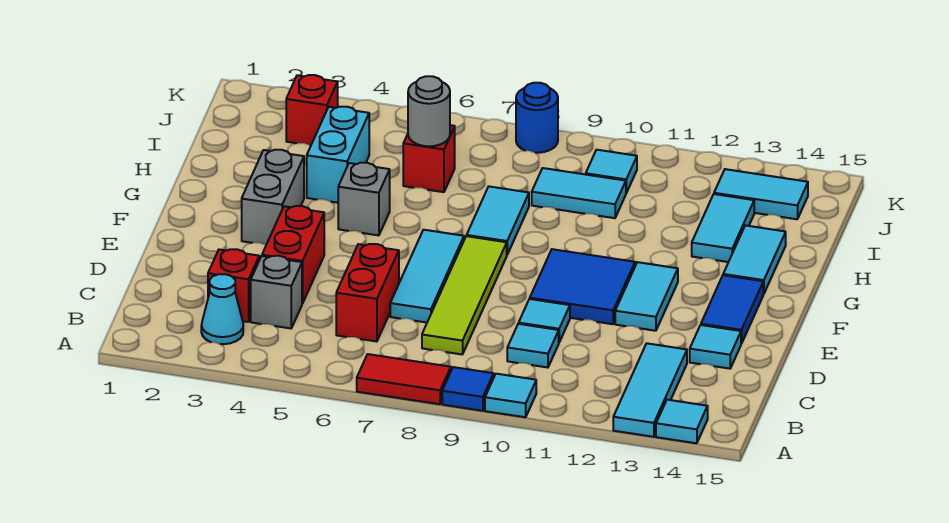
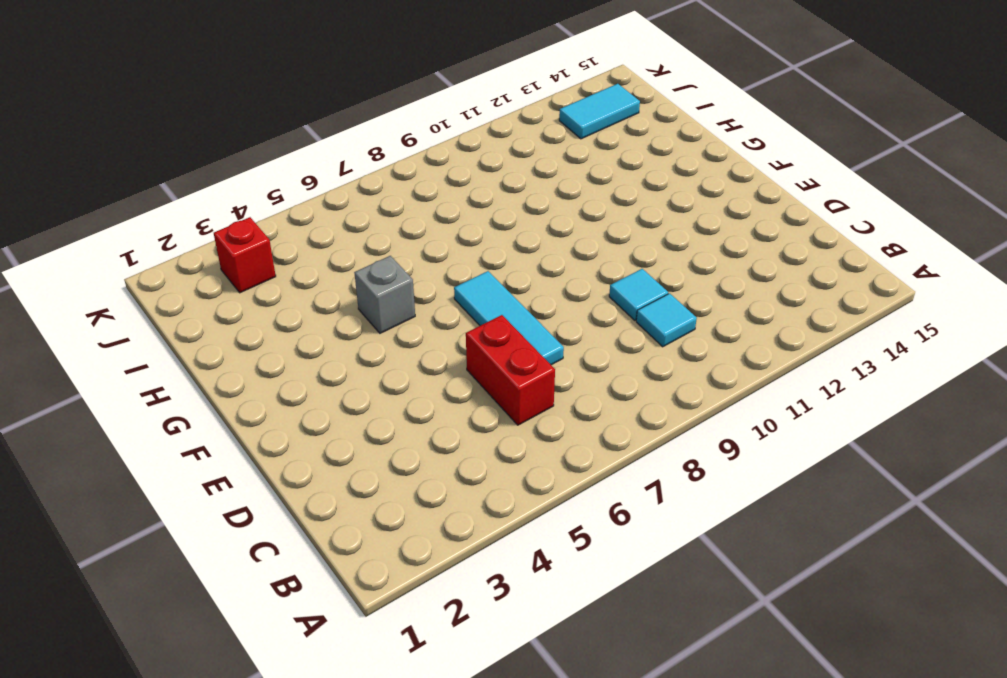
none -> red 1x2 tile [357,354,451,404]
none -> blue 1x1 tile [442,367,494,411]
none -> cyan 1x1 tile [485,374,536,417]
none -> cyan 1x3 tile [613,343,687,437]

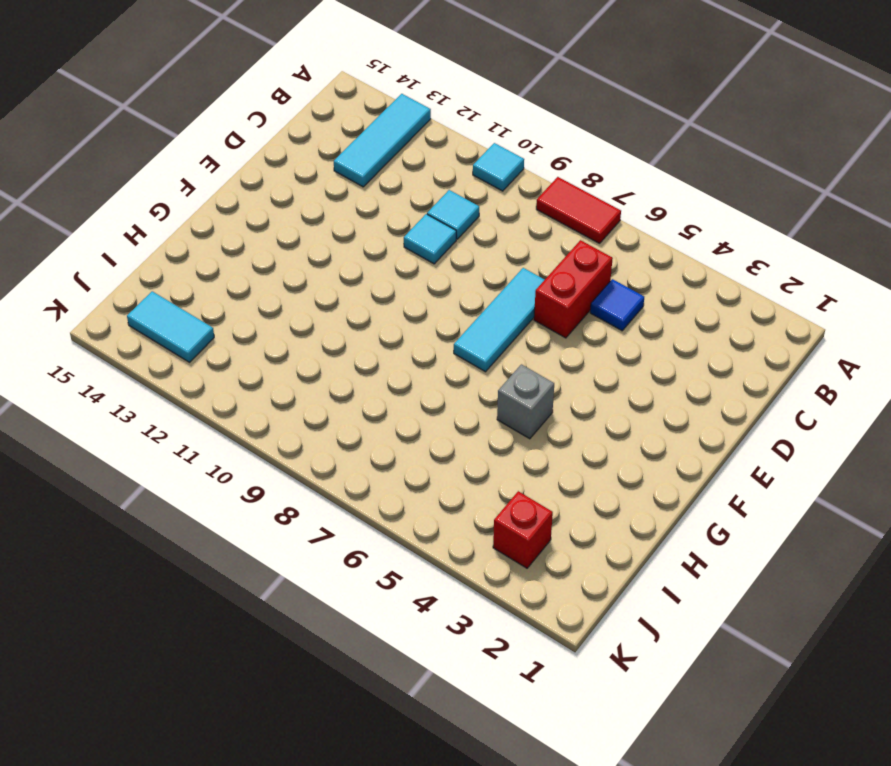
blue 1x1 tile [590,279,644,331] -> blue 1x1 tile moved to [442,367,494,411]
none -> cyan 1x1 tile [656,400,708,443]
none -> cyan 1x1 cone [201,274,243,344]
none -> red 1x1 brick [208,249,259,322]
none -> grey 1x1 brick [251,256,302,328]

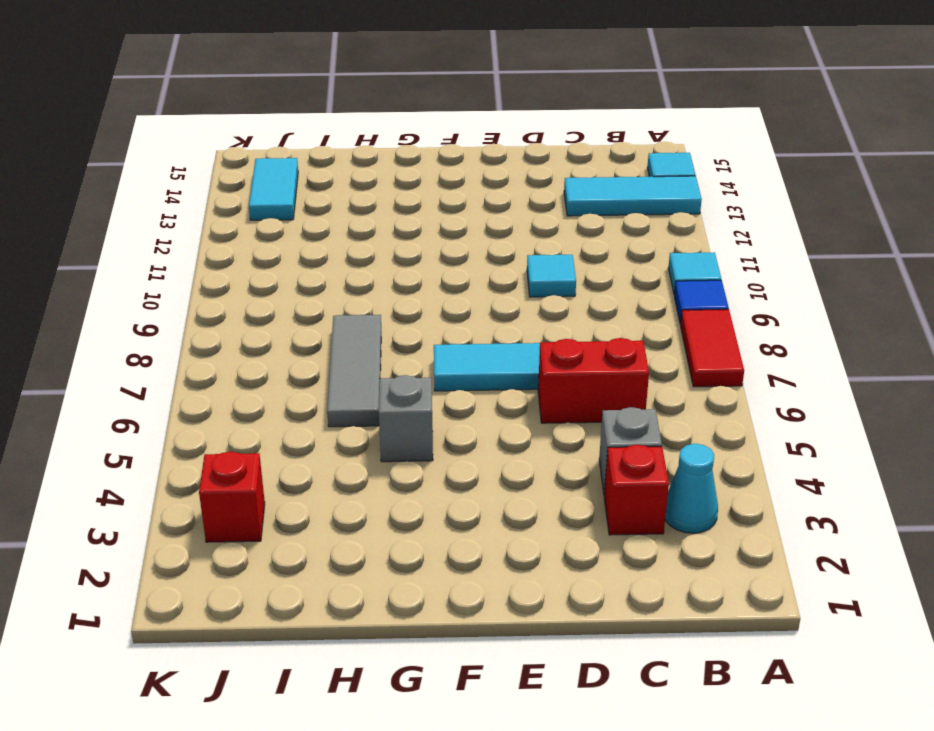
grey 1x3 tile [327,315,381,427] -> cyan 1x2 tile [467,186,529,254]
none -> lime 1x4 tile [422,236,507,354]
none -> cyan 1x1 tile [507,324,559,368]
none -> red 1x2 brick [262,206,324,304]
none -> cyan 1x1 tile [690,325,741,369]

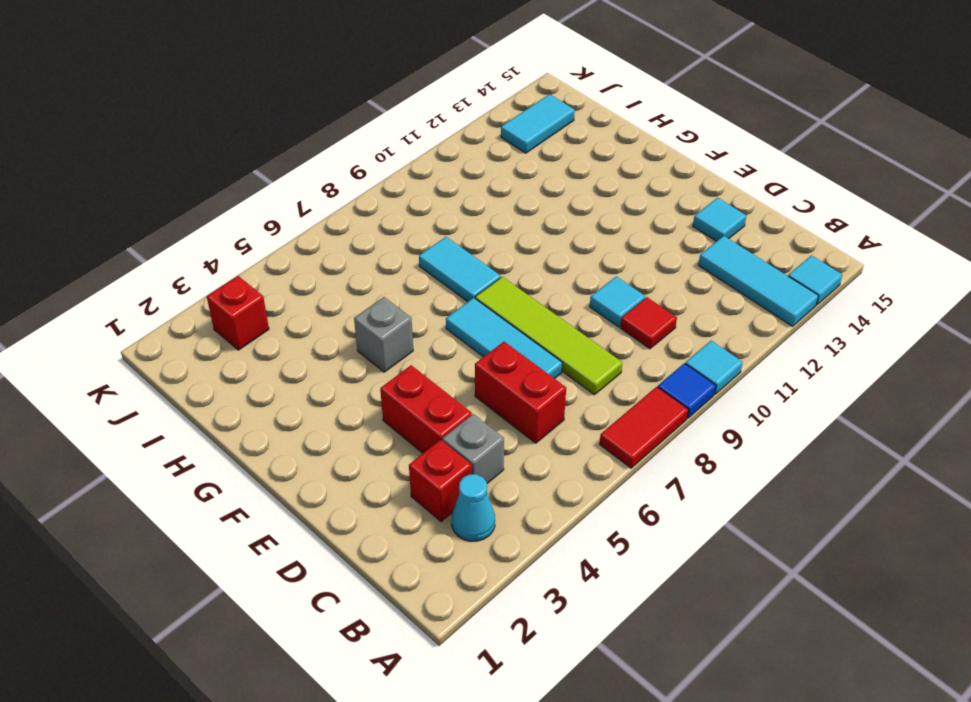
red 1x1 tile [620,297,677,349] -> cyan 1x1 tile [507,324,559,368]
none -> blue 2x2 tile [530,249,635,324]
none -> cyan 1x2 tile [615,262,678,331]
none -> blue 1x2 tile [701,275,763,344]
none -> grey 1x2 brick [242,150,304,245]

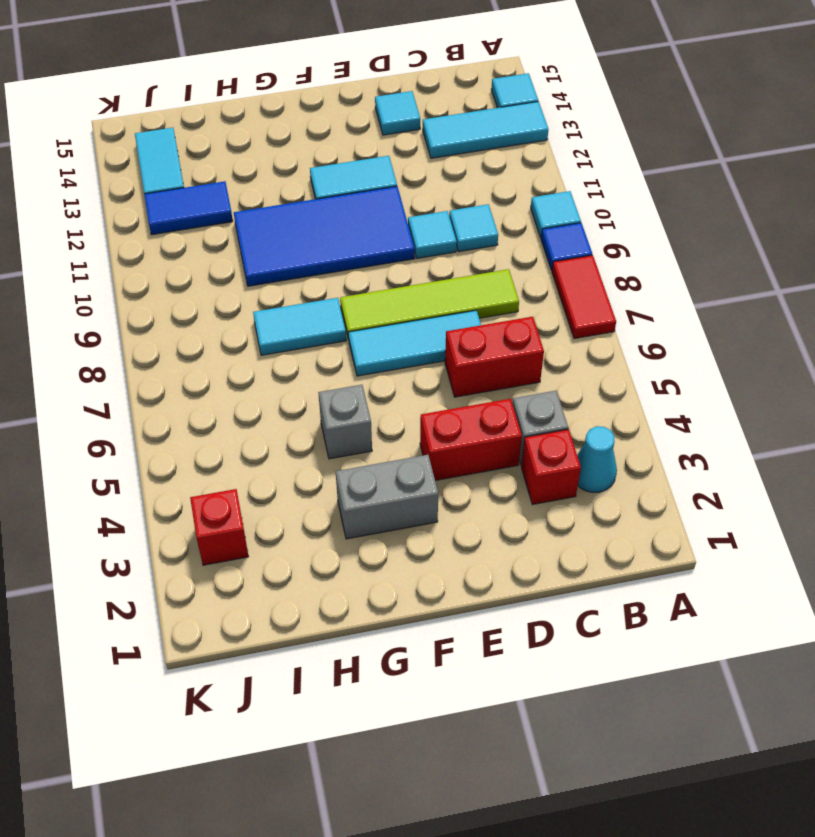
blue 2x4 tile [234,186,415,286] -> blue 2x2 tile [530,249,635,324]
blue 1x2 tile [144,181,233,235] -> blue 1x2 tile moved to [701,275,763,344]
none -> cyan 1x2 tile [723,225,786,294]
none -> cyan 1x2 brick [307,107,369,203]
none -> cyan 1x2 tile [692,194,754,262]
none -> red 1x1 brick [403,125,455,192]

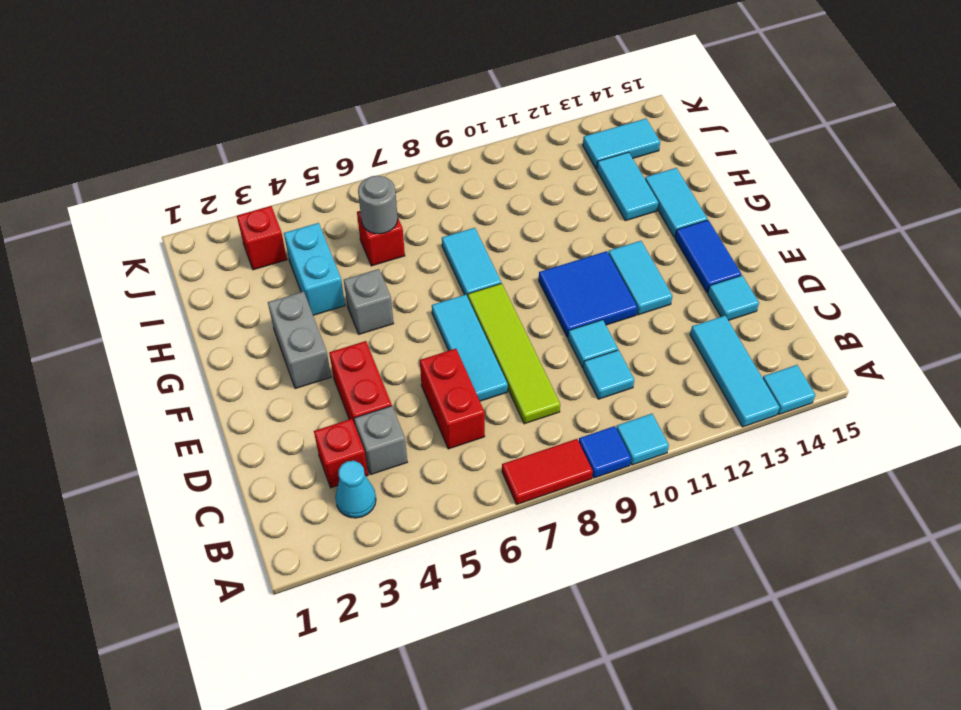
none -> cyan 1x2 tile [532,168,626,218]
none -> cyan 1x1 tile [586,150,637,193]
none -> blue 1x1 round brick [516,83,558,153]

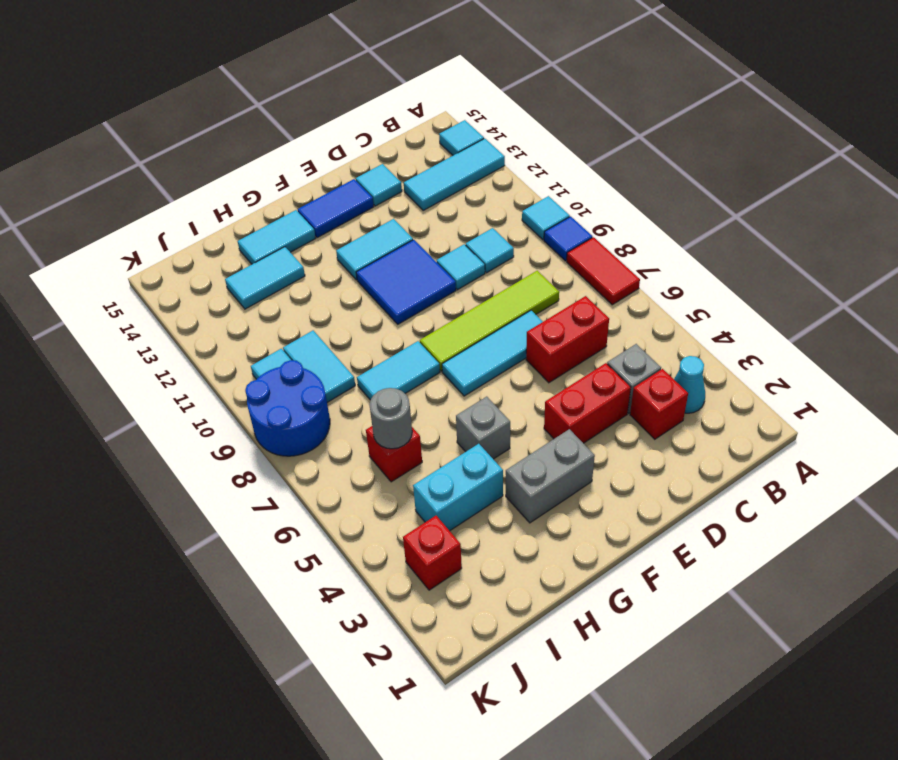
blue 2x2 round brick [245,360,330,456] -> blue 1x1 round brick [516,83,558,153]
none -> cyan 1x2 tile [714,169,808,219]

